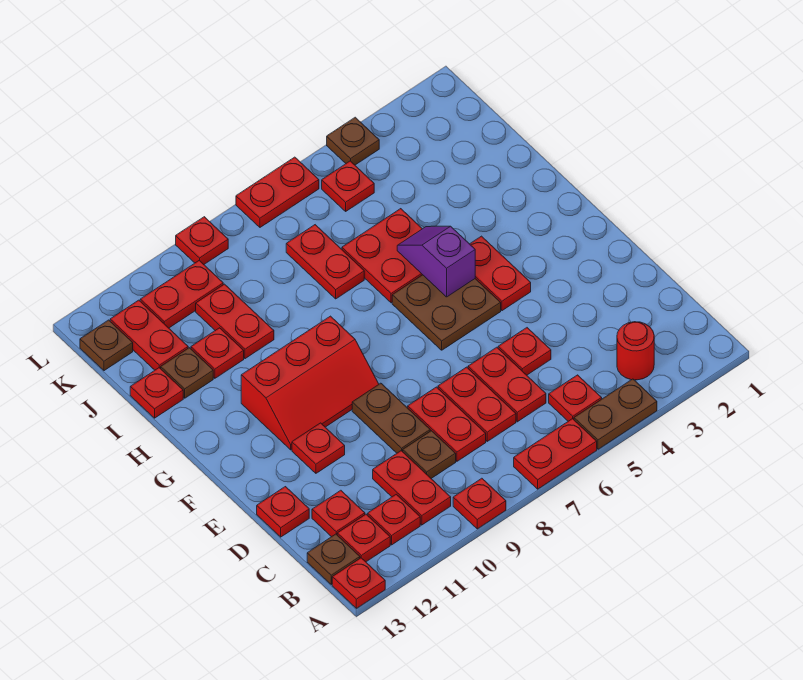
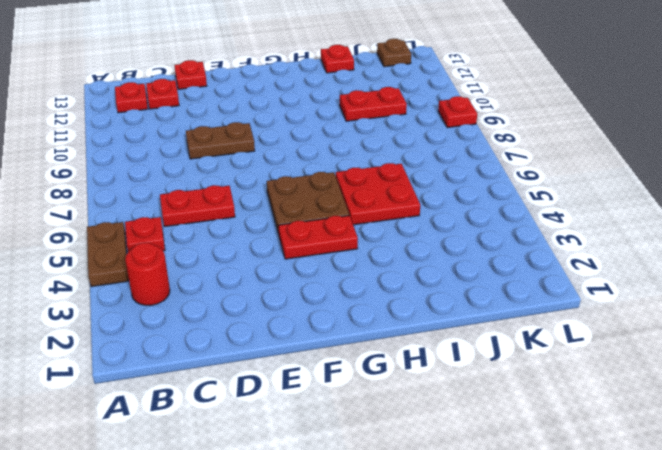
none -> red 1x2 plate [514,419,597,489]
none -> red 1x1 plate [453,478,506,529]
none -> red 1x1 plate [332,558,385,608]
none -> red 1x2 plate [373,451,451,525]

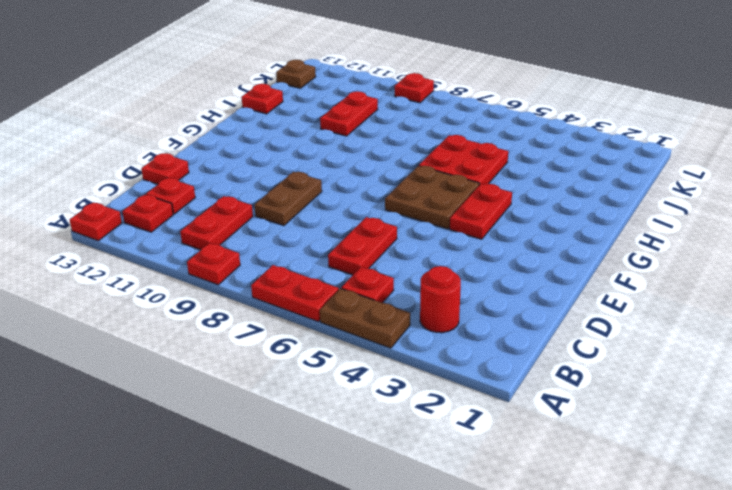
none -> red 1x1 plate [368,494,420,545]
none -> brown 1x1 plate [307,534,360,584]
none -> red 1x2 plate [438,367,516,441]
none -> red 1x2 plate [408,387,486,461]

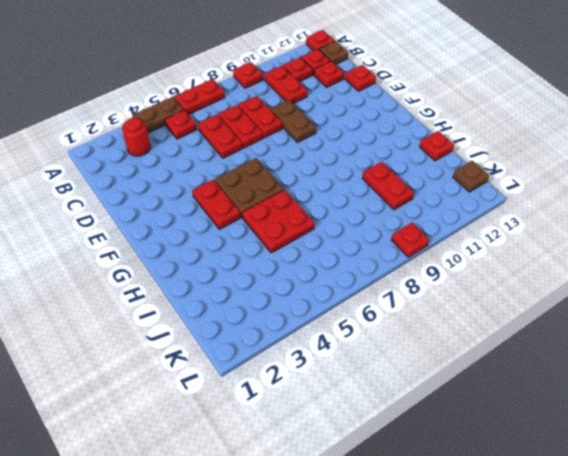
none -> brown 1x1 plate [403,431,456,478]
none -> red 1x1 plate [498,328,551,375]
none -> red 1x1 plate [292,423,345,473]
none -> red 2x3 slope [241,316,379,450]

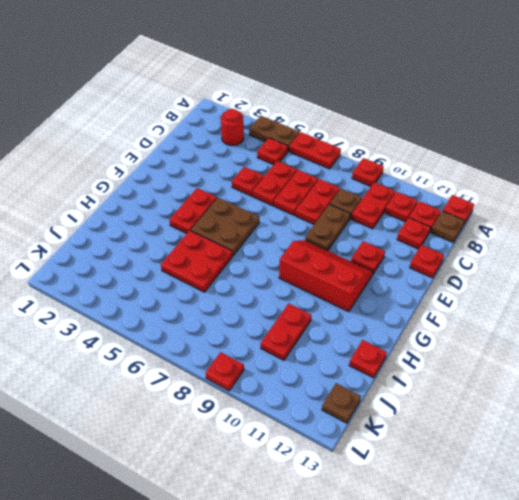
none -> red 1x2 plate [286,225,364,299]
none -> red 1x1 plate [191,328,244,378]
none -> brown 1x1 plate [161,348,213,398]
none -> red 1x2 plate [110,300,188,370]

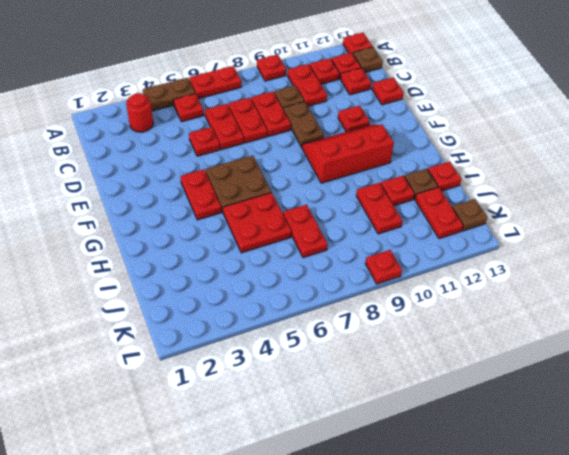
none -> red 1x1 plate [322,161,374,211]
none -> red 1x2 plate [140,260,223,328]
none -> brown 1x1 plate [327,117,379,165]
none -> red 1x2 plate [236,157,319,227]

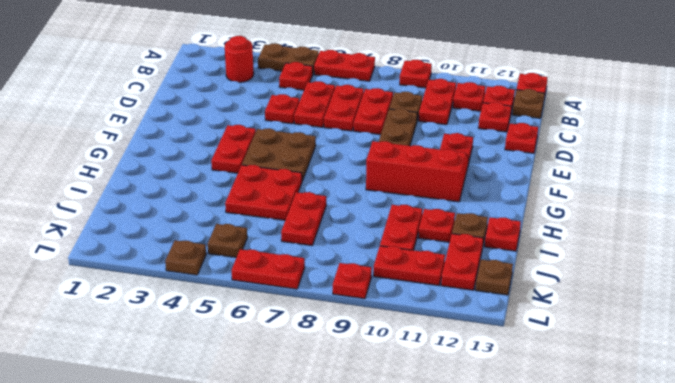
brown 1x1 plate [208,224,247,258] -> red 1x1 plate [322,161,374,211]
none -> purple 1x2 slope [397,226,475,297]

